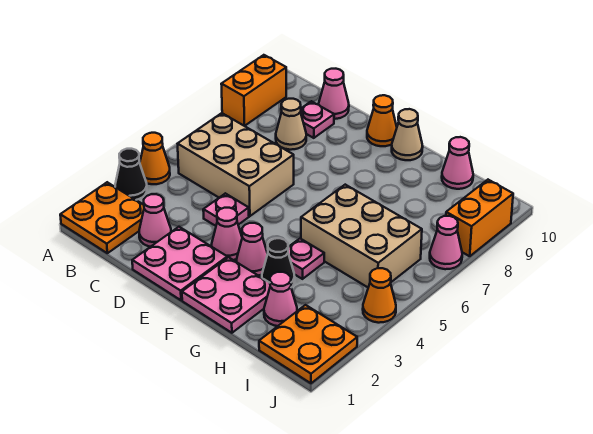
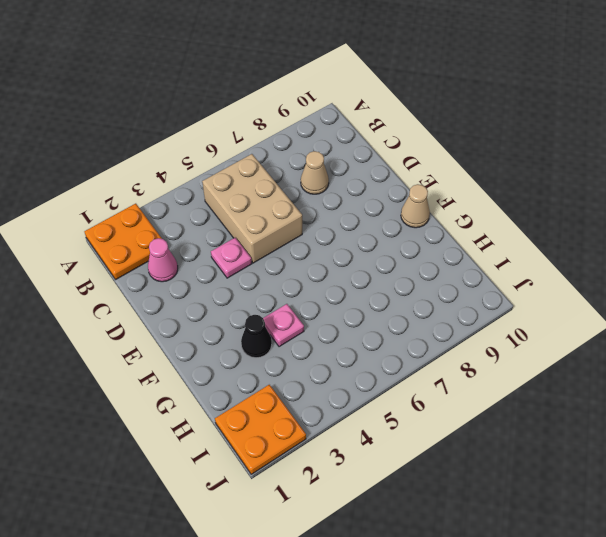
none -> black 1x1 cone [115,149,147,200]
none -> orange 1x1 cone [140,133,170,184]
none -> orange 1x2 brick [221,55,286,126]

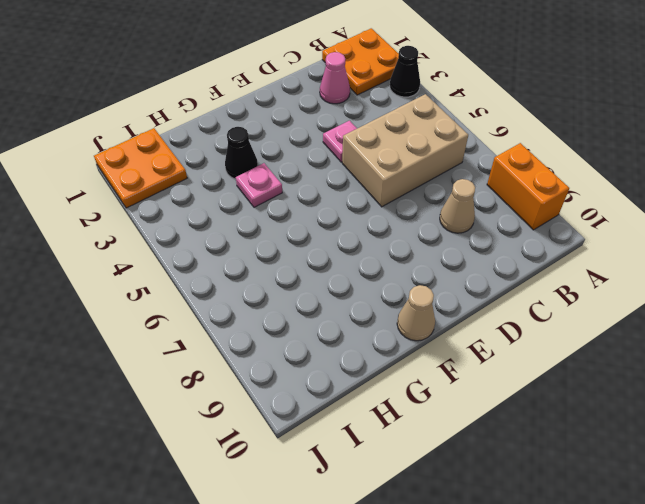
none -> orange 1x1 cone [140,133,170,184]
none -> pink 1x1 plate [301,101,334,138]
none -> pink 1x1 cone [319,69,349,119]

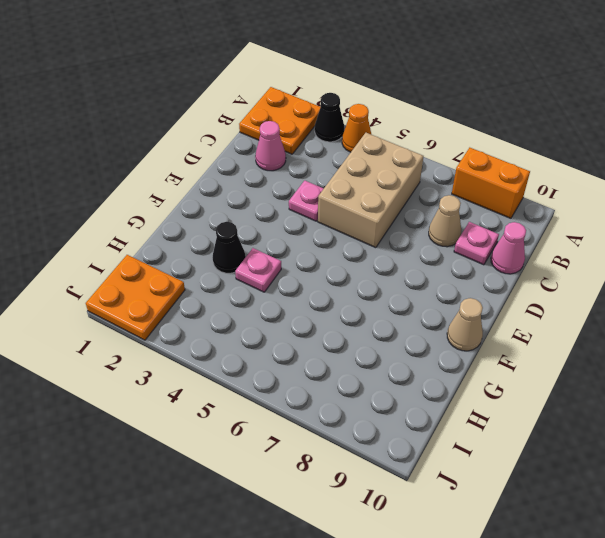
none -> pink 2x2 plate [132,227,227,300]
none -> pink 1x1 cone [212,208,242,260]
none -> orange 1x1 cone [367,95,397,146]

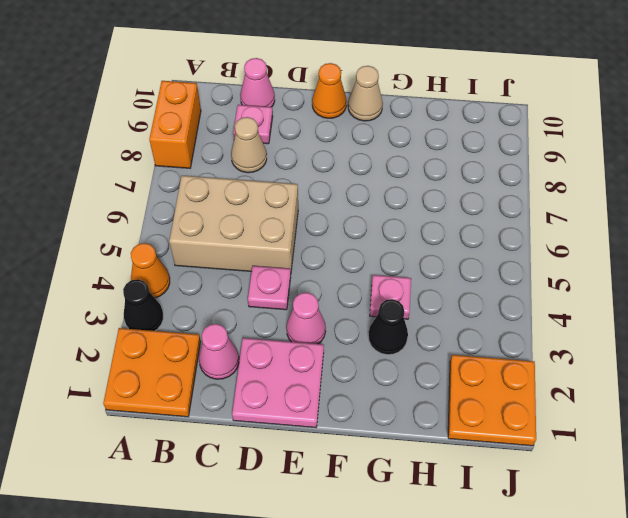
none -> pink 2x2 plate [182,257,270,333]
none -> pink 1x1 cone [237,223,268,276]
none -> tan 2x3 brick [301,185,422,287]

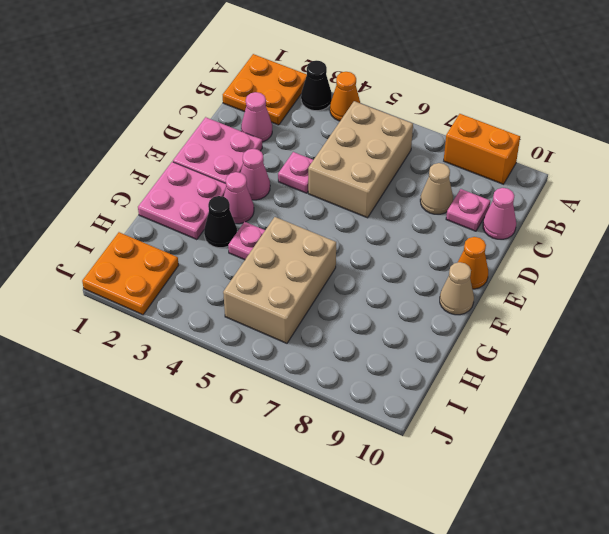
none -> pink 1x1 cone [264,272,297,326]
none -> pink 1x1 cone [442,137,473,189]
none -> orange 1x1 cone [363,268,396,323]

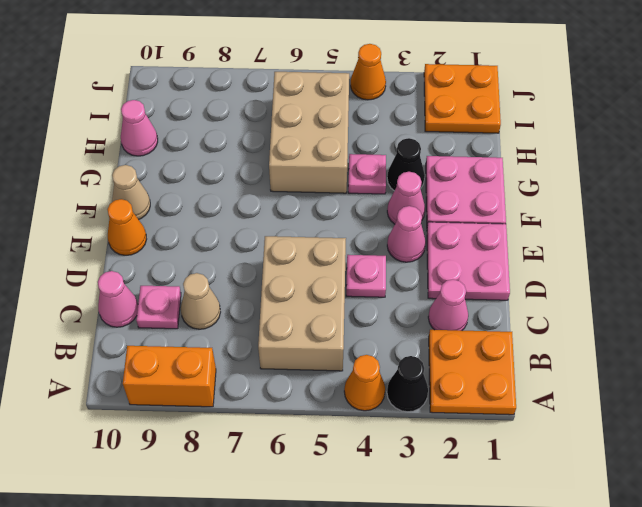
none -> pink 1x1 cone [264,272,297,326]
none -> pink 1x1 cone [430,216,462,269]
none -> orange 1x2 brick [446,180,513,256]

